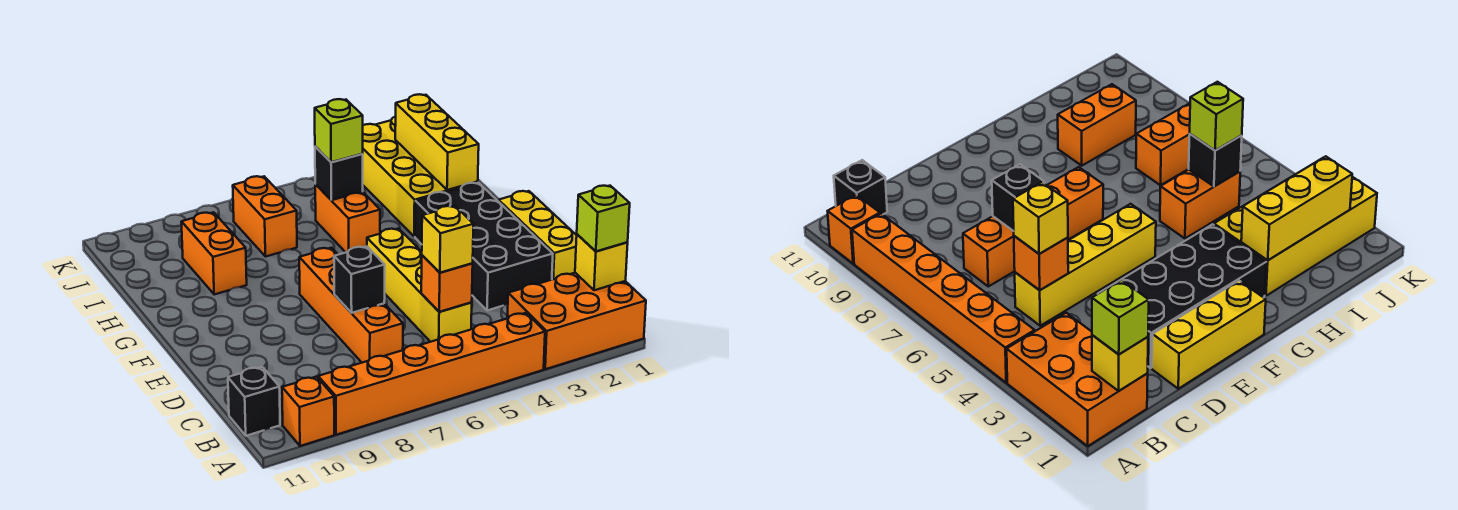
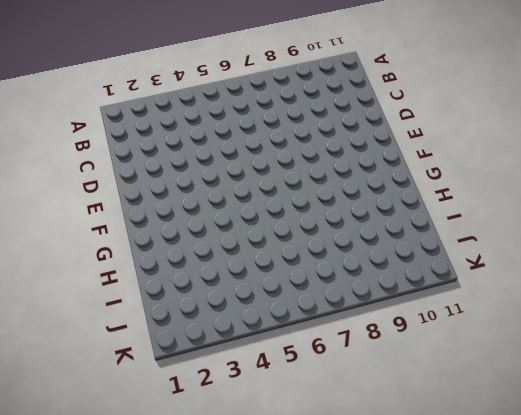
none -> orange 2x3 brick [507,273,646,369]
none -> orange 1x6 brick [318,313,545,435]
none -> orange 1x1 brick [282,377,334,446]

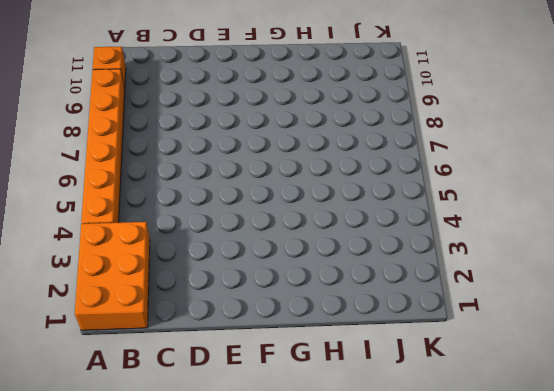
none -> black 1x1 brick [228,367,280,436]
none -> yellow 1x4 brick [367,229,472,342]
none -> orange 1x4 brick [299,248,403,363]

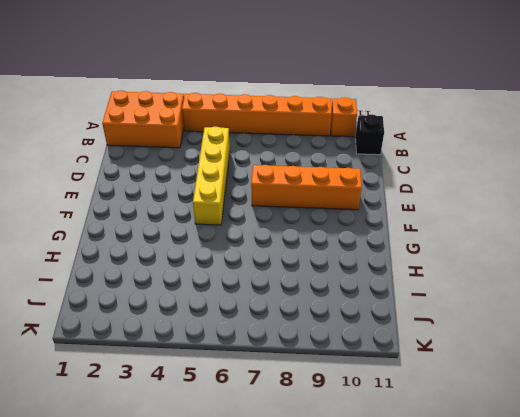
orange 1x4 brick [251,165,362,210] -> orange 1x4 brick turned to [299,248,403,363]
none -> yellow 1x3 brick [498,191,577,279]
none -> black 2x4 brick [415,183,553,310]
none -> yellow 2x4 brick [363,116,478,237]

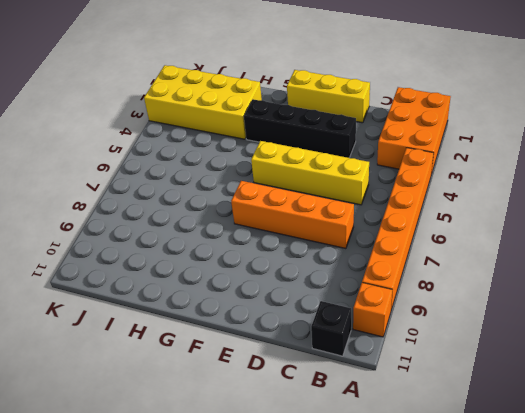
black 1x4 brick [244,99,356,158] -> black 2x4 brick [415,183,553,310]
none -> orange 1x2 brick [315,184,380,252]
none -> orange 1x2 brick [181,212,247,294]
none -> orange 1x2 brick [233,176,297,257]

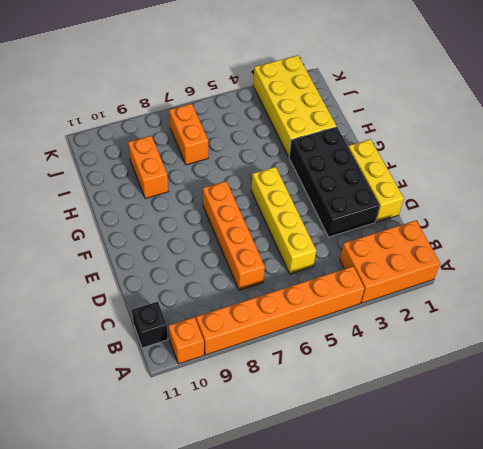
none -> orange 1x2 brick [315,184,380,252]
none -> yellow 1x1 brick [575,234,628,290]
none -> orange 1x1 brick [421,255,473,312]

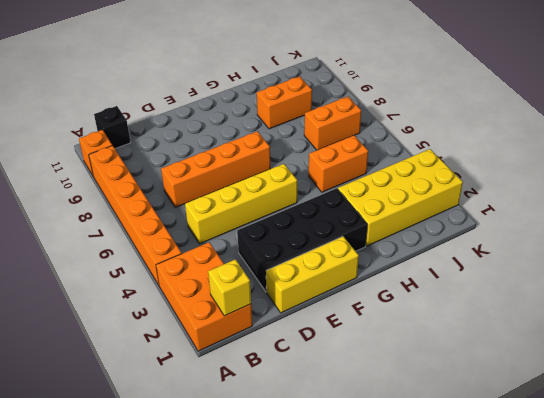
none -> orange 1x1 brick [421,255,473,312]
none -> black 1x1 brick [334,247,385,313]
none -> yellow 1x3 brick [395,94,479,190]

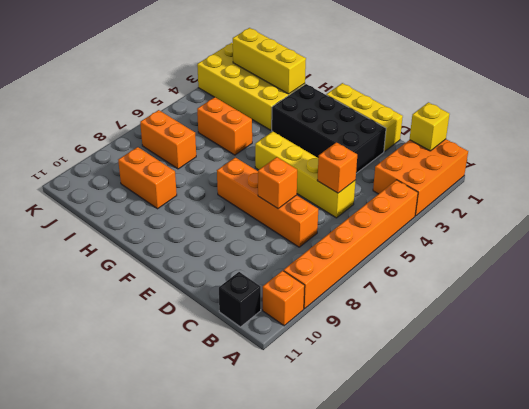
orange 1x1 brick [258,157,297,208] -> black 1x1 brick [334,247,385,313]
none -> black 1x1 brick [315,147,363,200]
none -> lime 1x1 brick [577,186,630,251]
none -> yellow 1x1 brick [422,206,473,273]

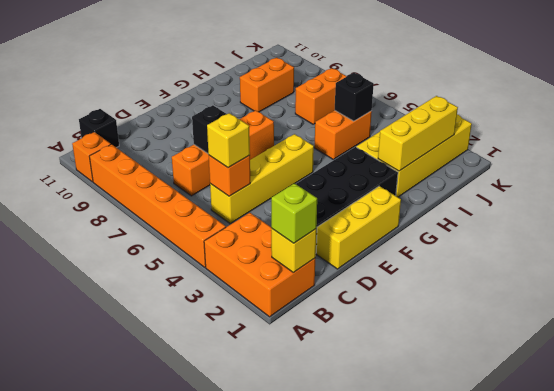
none -> lime 1x1 brick [315,99,363,162]

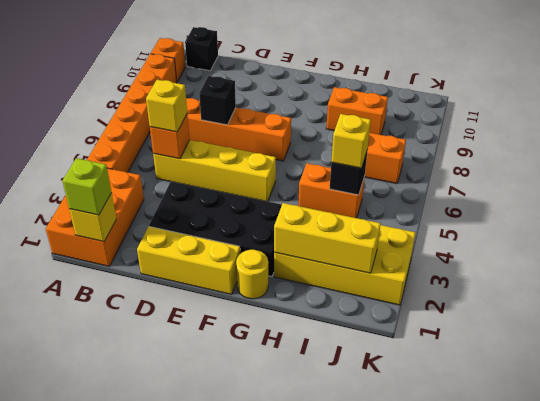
yellow 1x1 round brick [236,250,268,299] -> none
yellow 1x1 brick [331,114,371,168] -> lime 1x1 brick [315,99,363,162]

